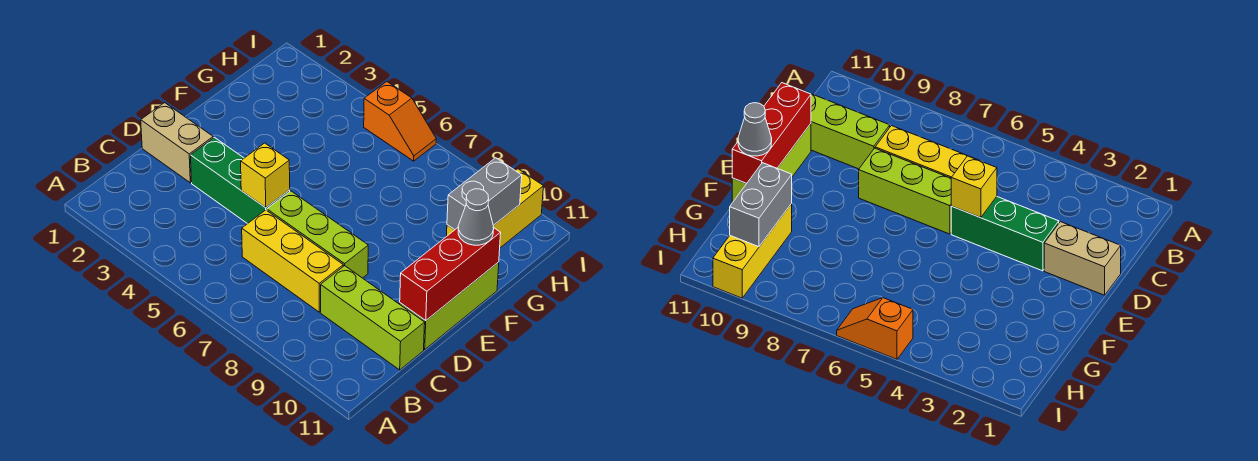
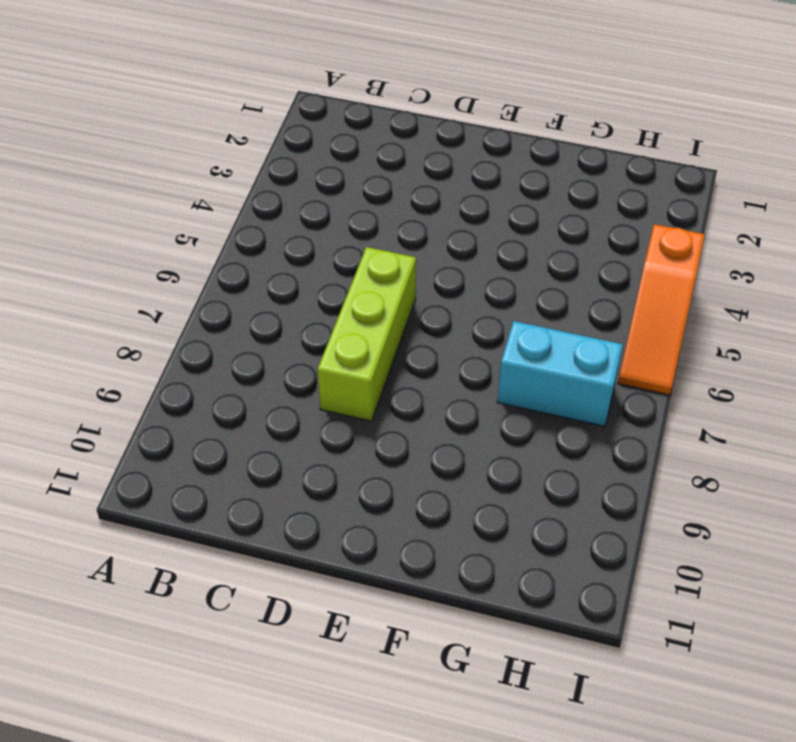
cyan 1x2 brick [497,321,623,427] -> none
orange 1x3 slope [618,224,705,395] -> orange 1x2 slope [364,82,436,161]
none -> yellow 1x3 brick [242,210,343,312]
none -> lime 1x3 brick [320,266,425,370]
none -> tan 1x2 brick [141,103,213,183]

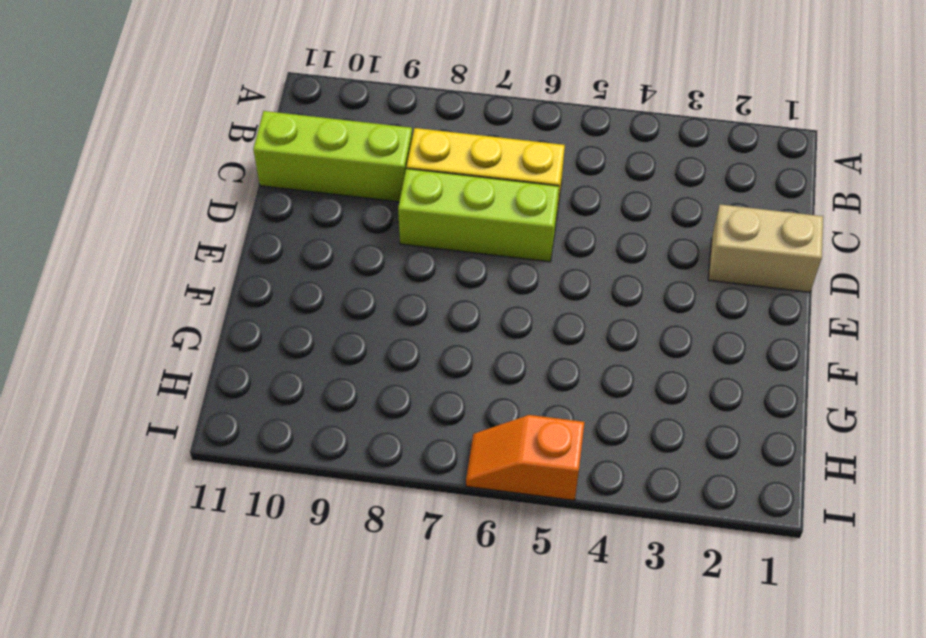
none -> green 1x3 brick [191,137,290,224]
none -> lime 1x3 brick [400,262,499,349]
none -> yellow 1x3 brick [447,169,543,248]

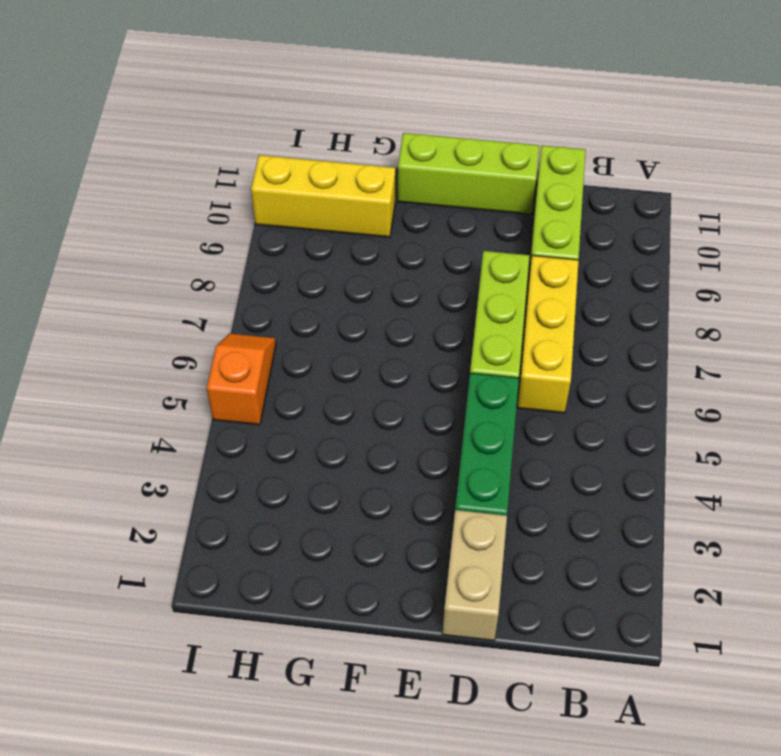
none -> yellow 1x1 brick [241,143,290,208]
none -> red 1x3 brick [400,227,501,321]
none -> grey 1x2 brick [447,158,522,230]

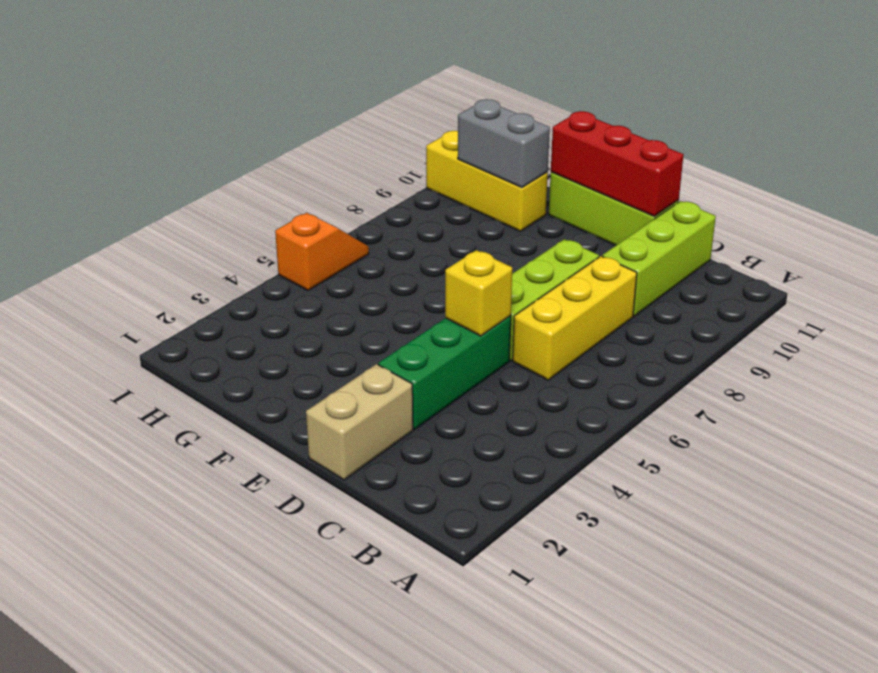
none -> grey 1x1 cone [458,189,494,245]

